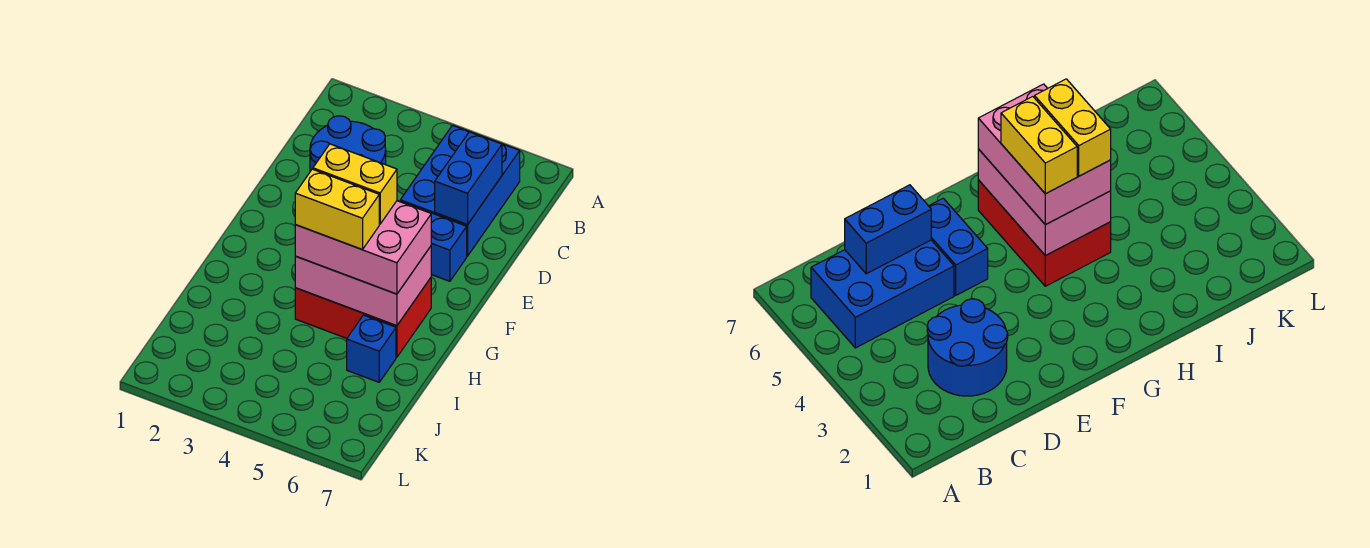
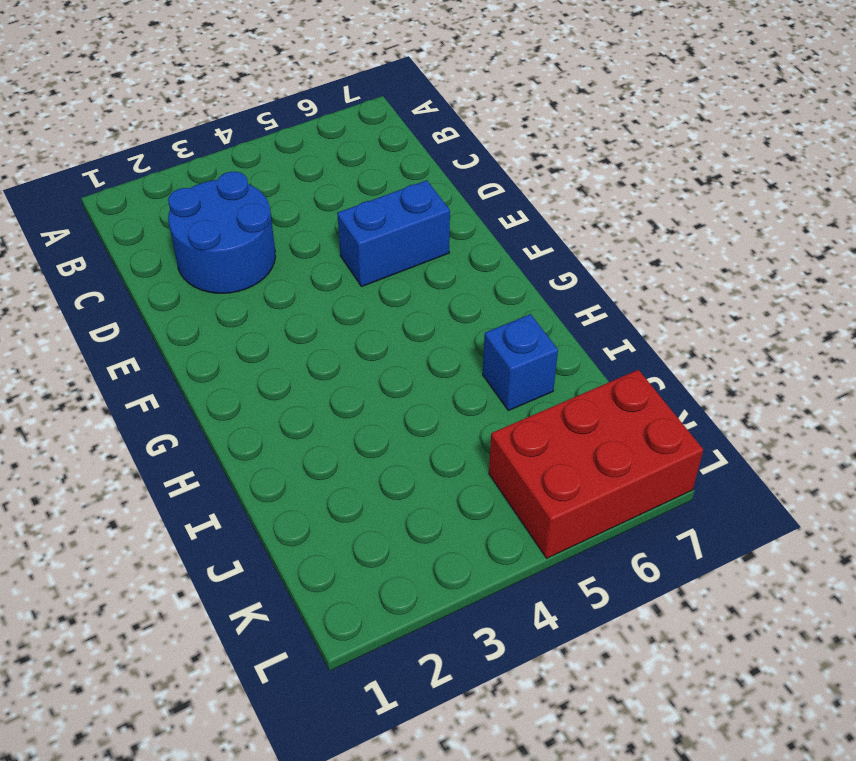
red 2x3 brick [489,370,703,558] -> red 2x3 brick moved to [295,278,431,357]
none -> blue 2x3 brick [400,125,520,256]
none -> blue 1x2 brick [435,132,502,225]

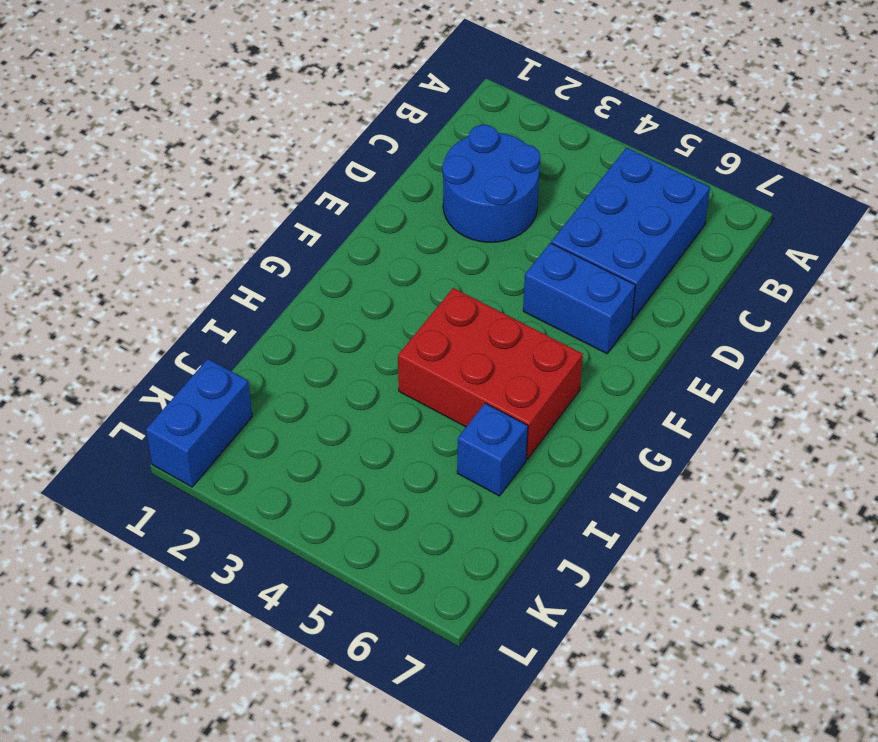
blue 1x2 brick [146,359,252,487] -> blue 1x2 brick moved to [435,132,502,225]
none -> pink 2x3 brick [295,246,431,326]
none -> pink 2x3 brick [295,201,431,294]

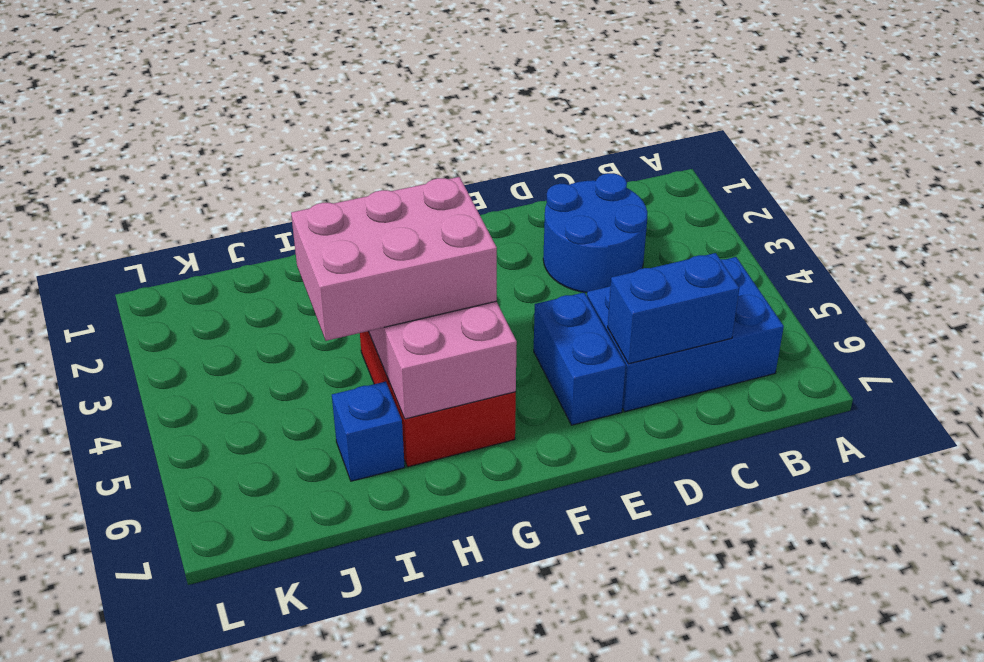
pink 2x3 brick [291,177,497,341] -> pink 2x3 brick turned to [295,201,431,294]
none -> yellow 1x2 brick [313,144,397,224]
none -> yellow 1x2 brick [295,169,379,249]

